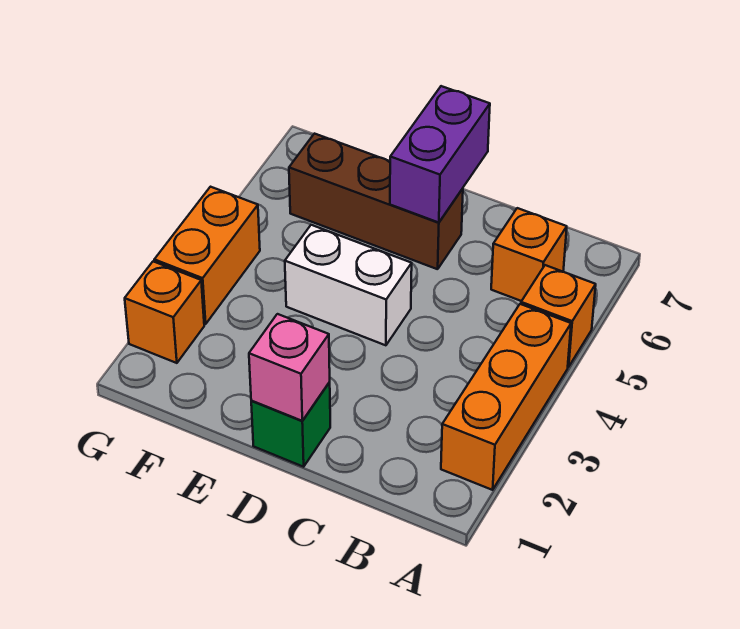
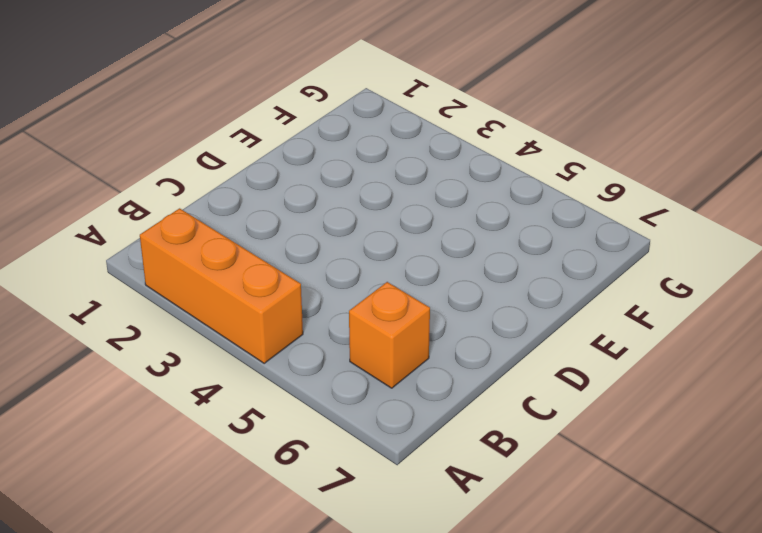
none -> orange 1x1 brick [521,265,596,367]
none -> green 1x1 brick [251,382,330,467]

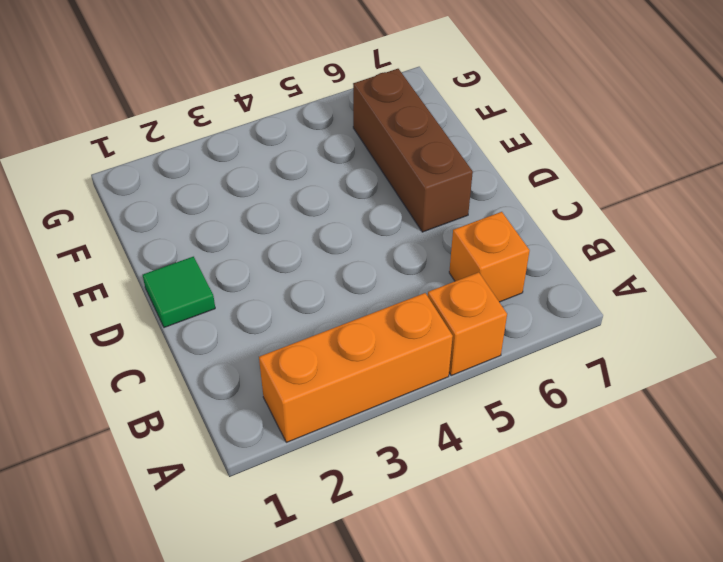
green 1x1 tile [143,257,215,328] -> green 1x1 brick [251,382,330,467]
none -> white 1x2 brick [285,225,412,345]
none -> orange 1x1 brick [125,261,204,363]

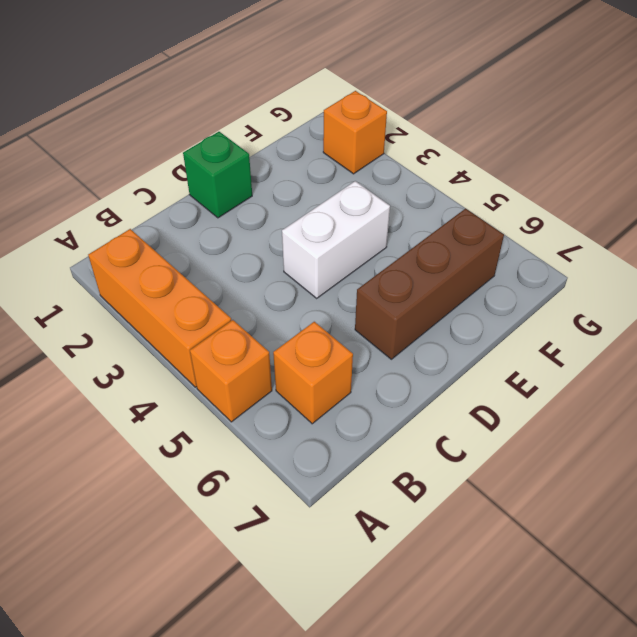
none -> orange 1x2 brick [154,187,260,324]
none -> pink 1x1 brick [249,314,330,421]

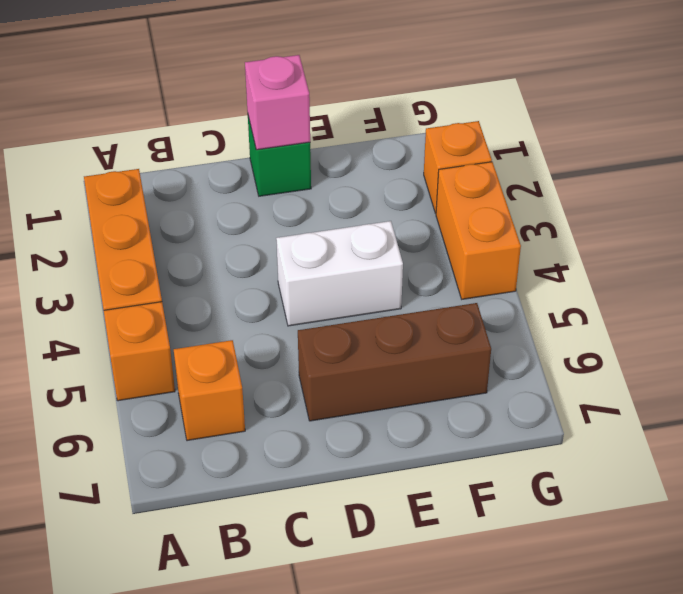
none -> purple 1x2 brick [390,86,490,223]

